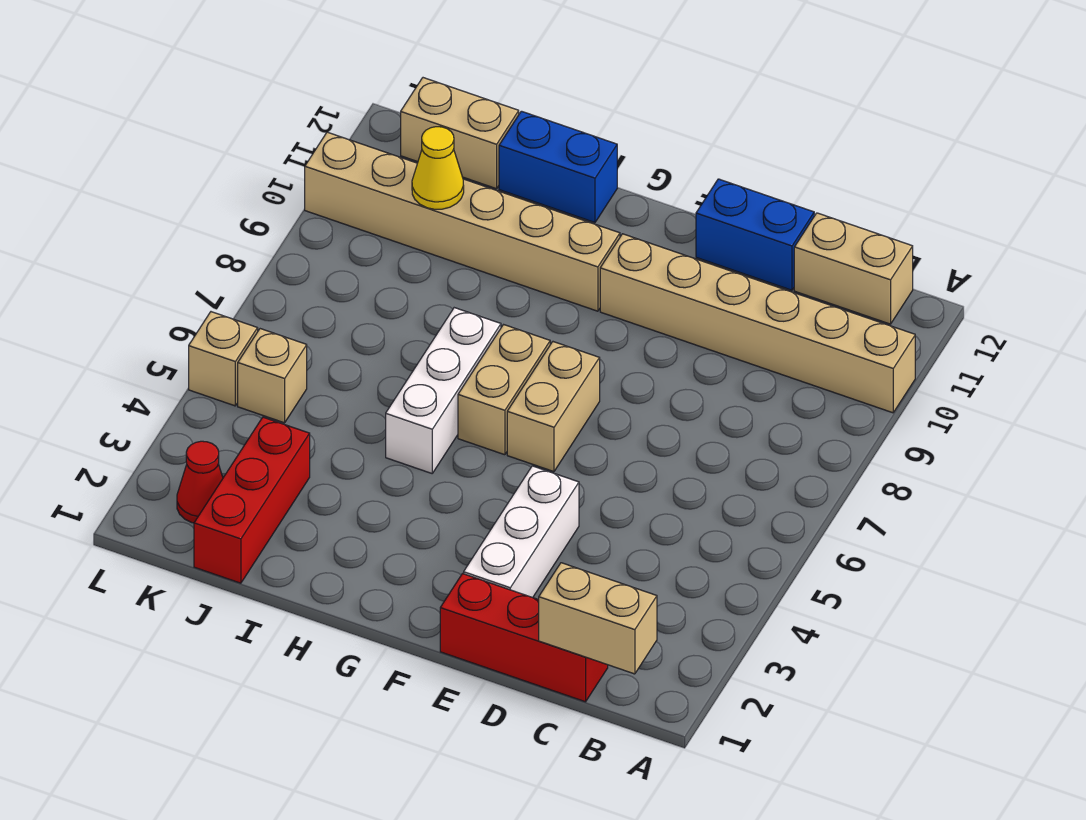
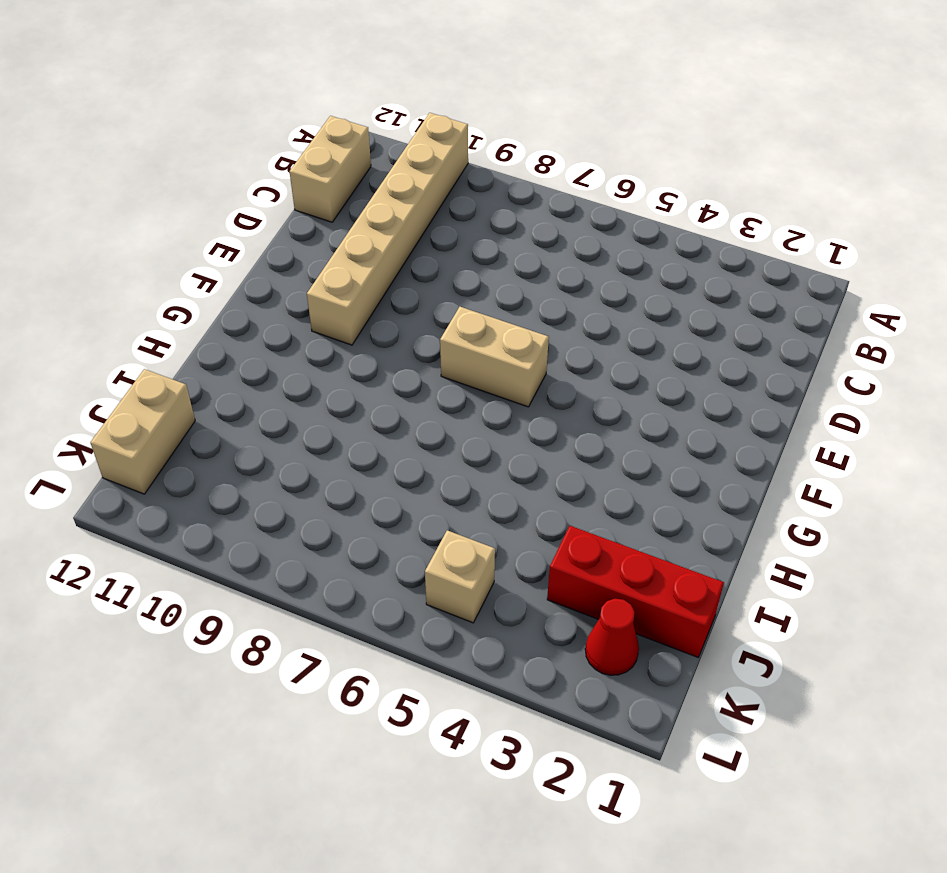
none -> red 1x3 brick [440,574,608,702]
none -> blue 1x2 brick [696,179,814,290]
none -> white 1x3 brick [464,466,579,598]

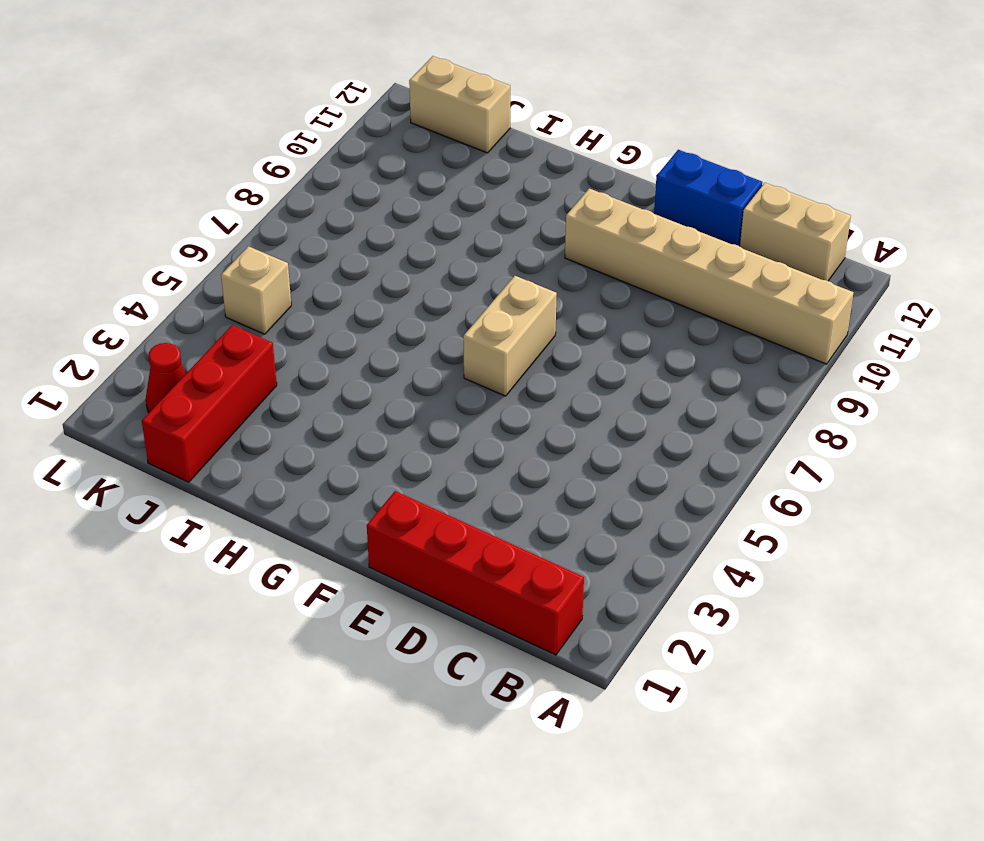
red 1x4 brick [367,491,584,655] -> red 1x3 brick [440,574,608,702]
none -> white 1x3 brick [464,466,579,598]
none -> tan 1x2 brick [458,325,550,455]
none -> tan 1x6 brick [305,132,620,311]

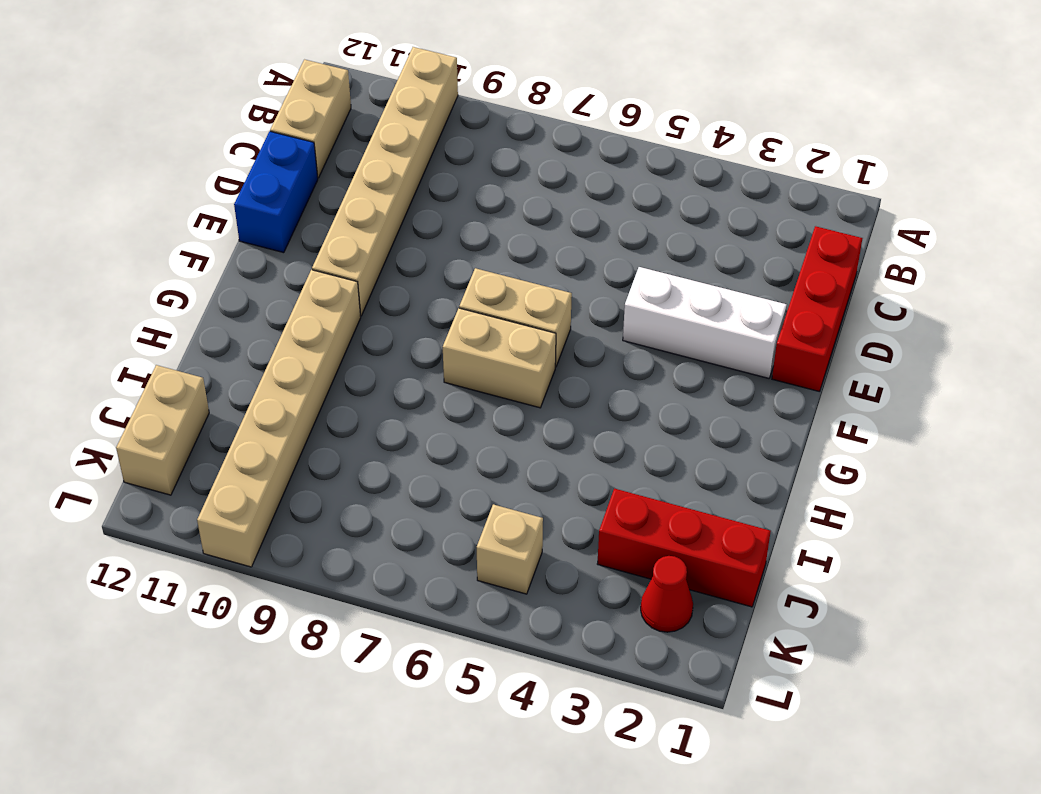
none -> white 1x3 brick [386,308,501,473]
none -> blue 1x2 brick [499,111,617,222]
none -> tan 1x1 brick [189,312,258,406]

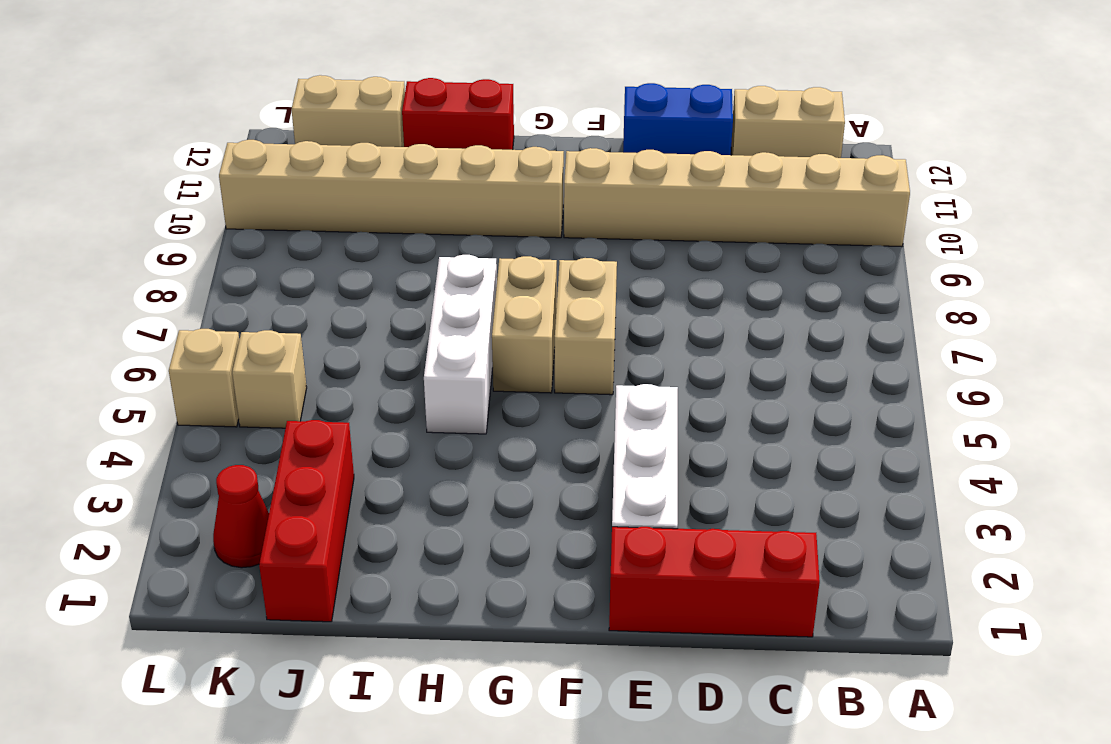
red 1x2 brick [402,78,514,150] -> blue 1x2 brick [499,111,617,222]
none -> tan 1x2 brick [539,563,657,674]
none -> yellow 1x1 cone [412,127,464,209]

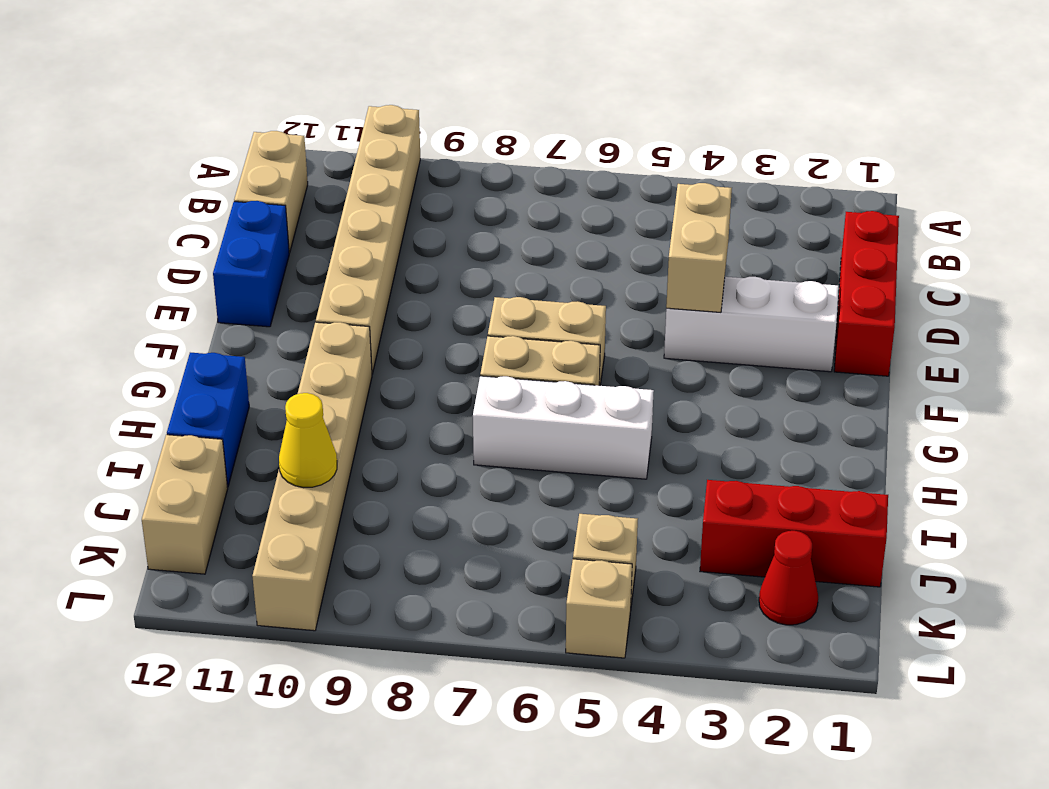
tan 1x2 brick [666,183,732,312] -> tan 1x2 brick moved to [539,563,657,674]

